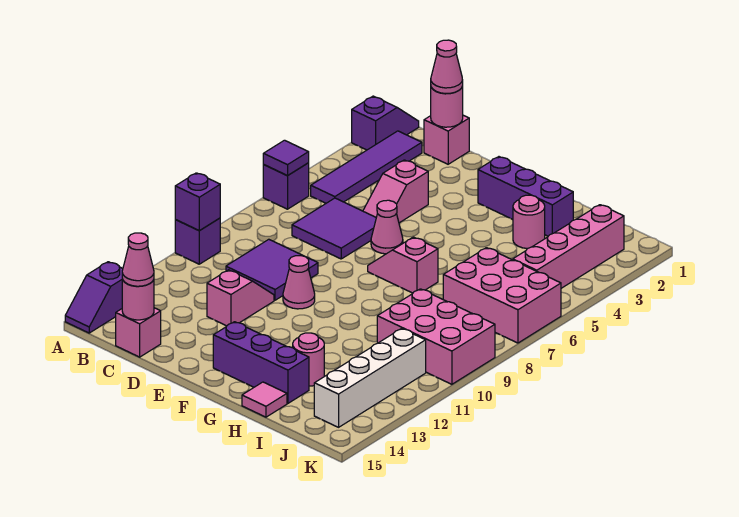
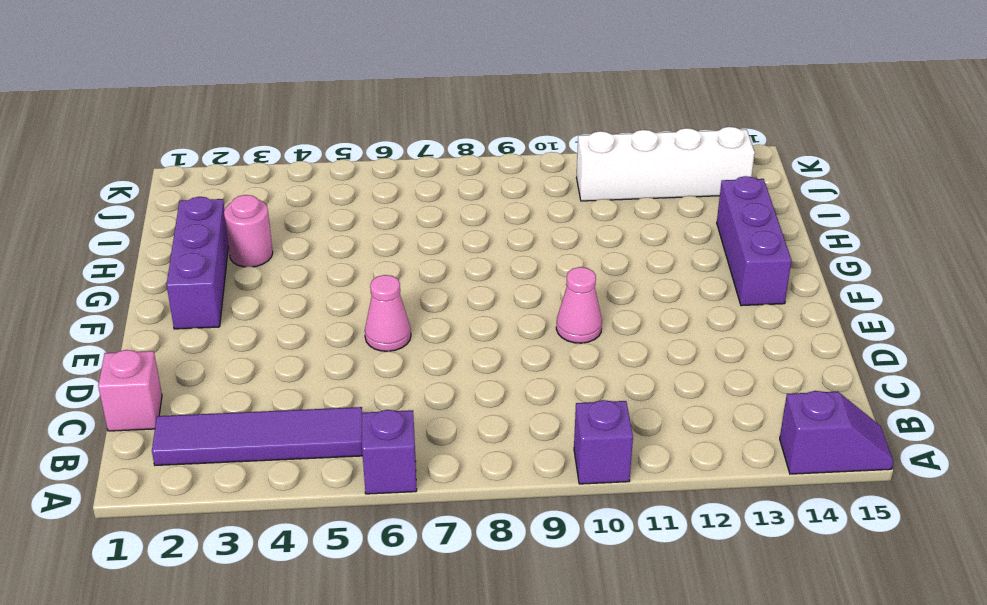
none -> purple 1x2 slope [352,96,419,150]
none -> purple 2x2 tile [292,198,376,259]
none -> purple 2x2 tile [226,239,318,300]

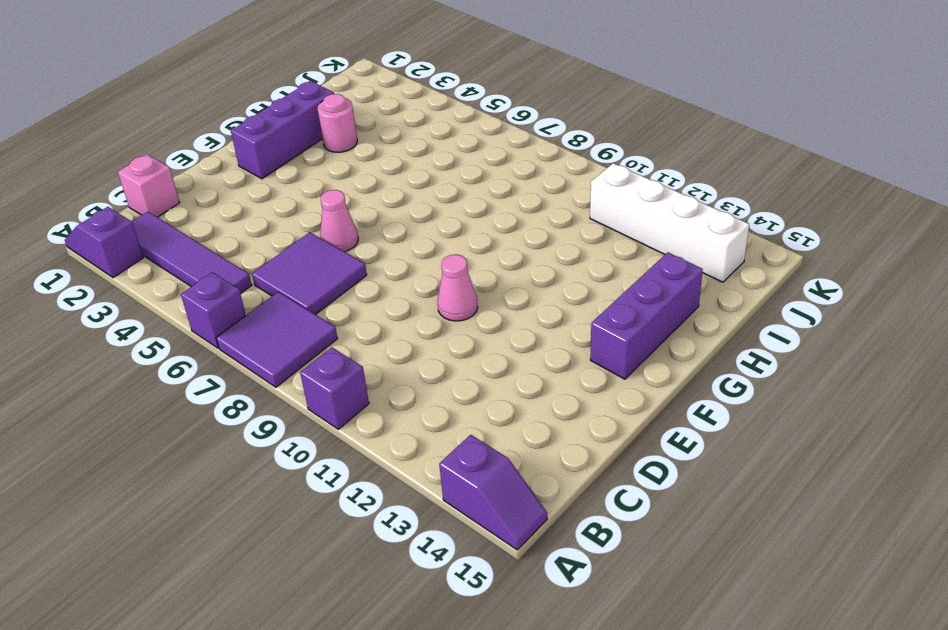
purple 2x2 tile [216,292,338,387] -> purple 2x2 tile moved to [226,239,318,300]
none -> pink 1x1 brick [116,308,161,357]
none -> pink 1x2 slope [363,160,428,223]
none -> pink 1x2 slope [207,270,274,326]

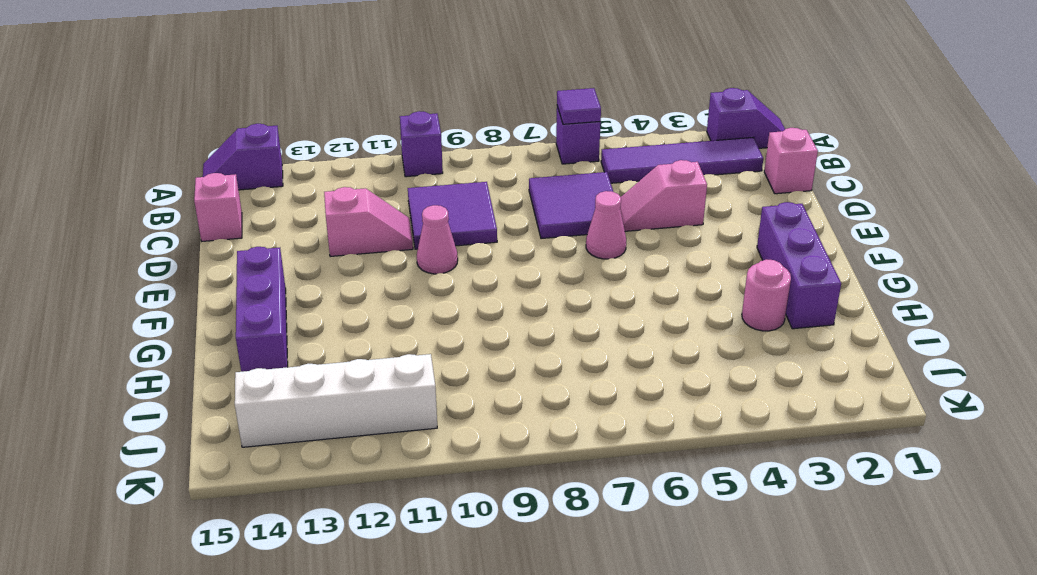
none -> pink 1x2 slope [368,237,438,293]
none -> pink 1x1 round brick [293,333,324,386]
none -> pink 1x1 tile [242,382,287,417]

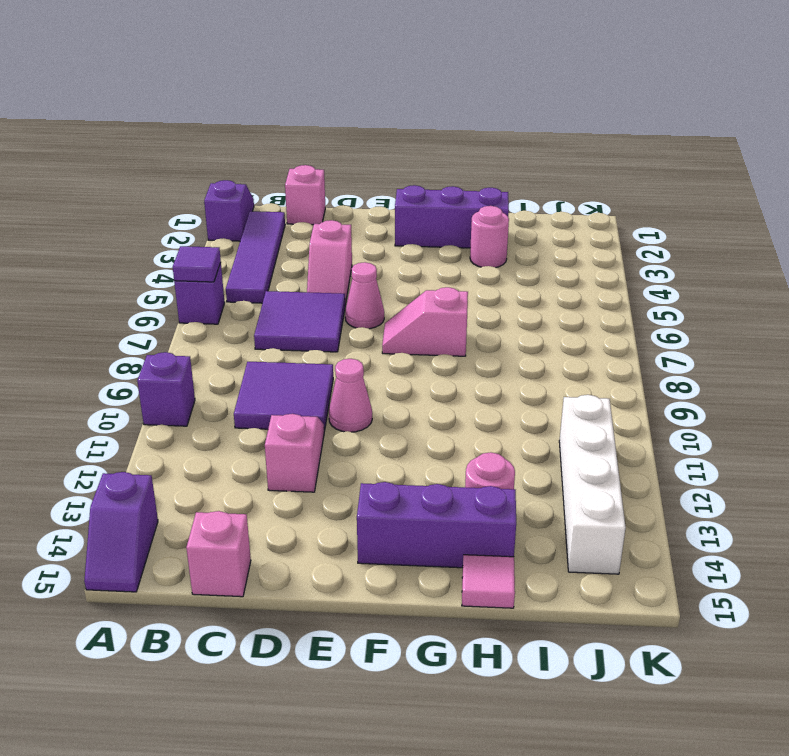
none -> pink 2x3 brick [443,248,561,343]
none -> pink 2x3 brick [377,289,495,384]
none -> pink 1x4 brick [513,205,624,288]

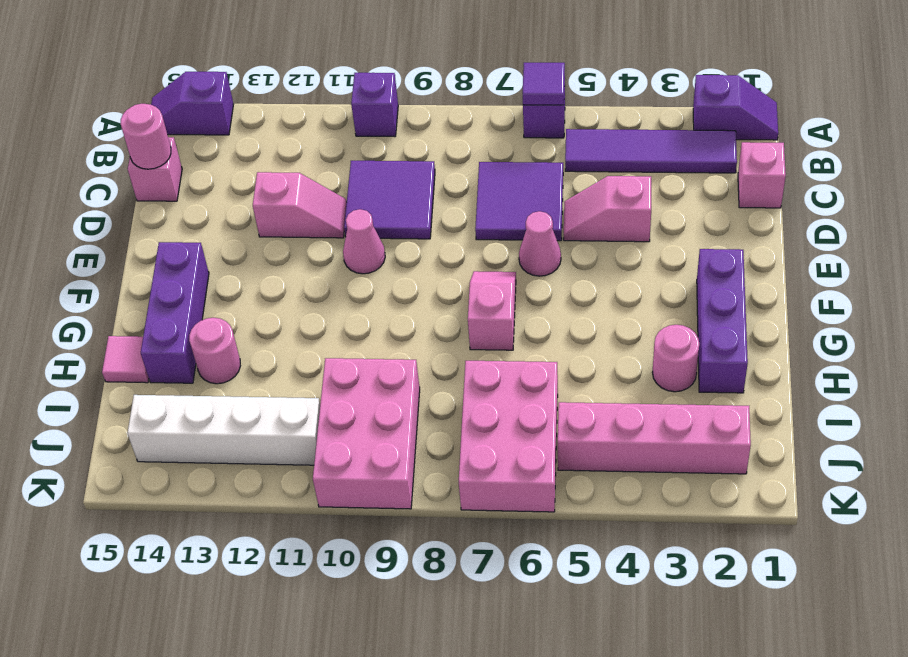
none -> purple 1x1 brick [175,173,220,231]
none -> pink 1x1 round brick [431,86,463,127]
none -> pink 1x1 cone [431,40,463,94]

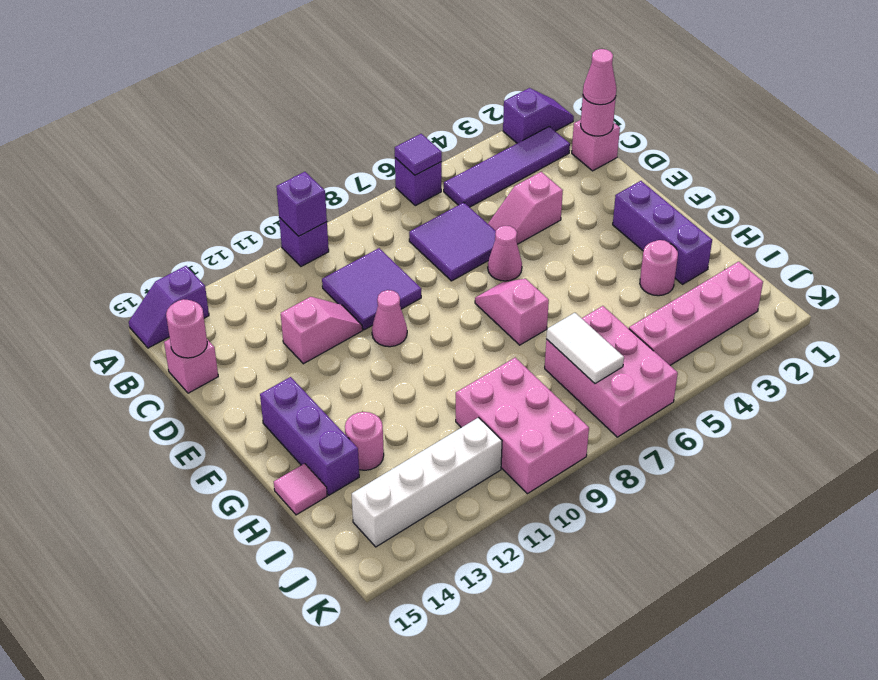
white 1x2 tile [546,313,624,384] -> none
none -> pink 1x1 cone [122,233,154,286]

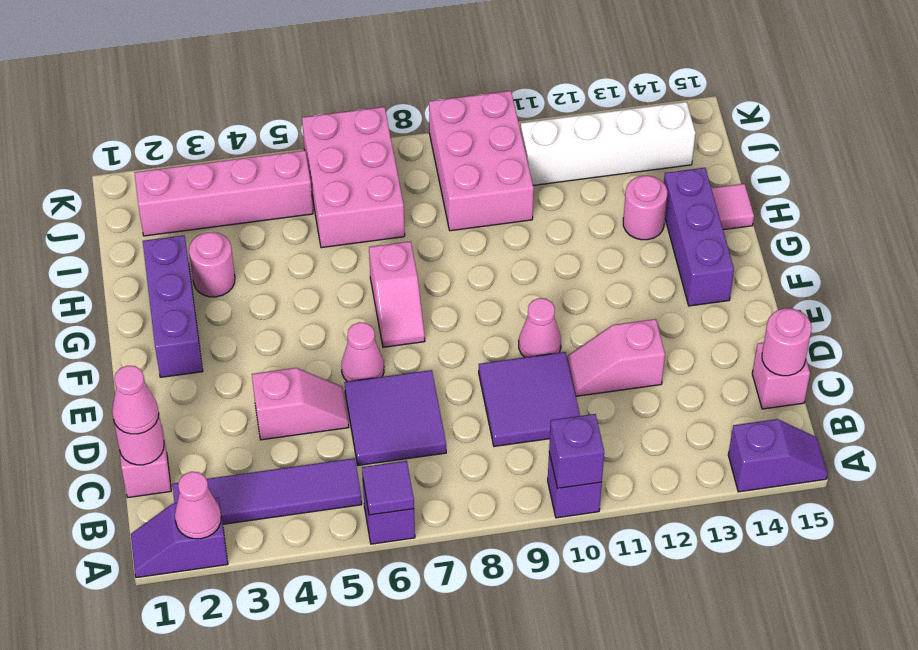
pink 1x1 cone [175,472,221,539] -> pink 1x1 cone moved to [122,233,154,286]

